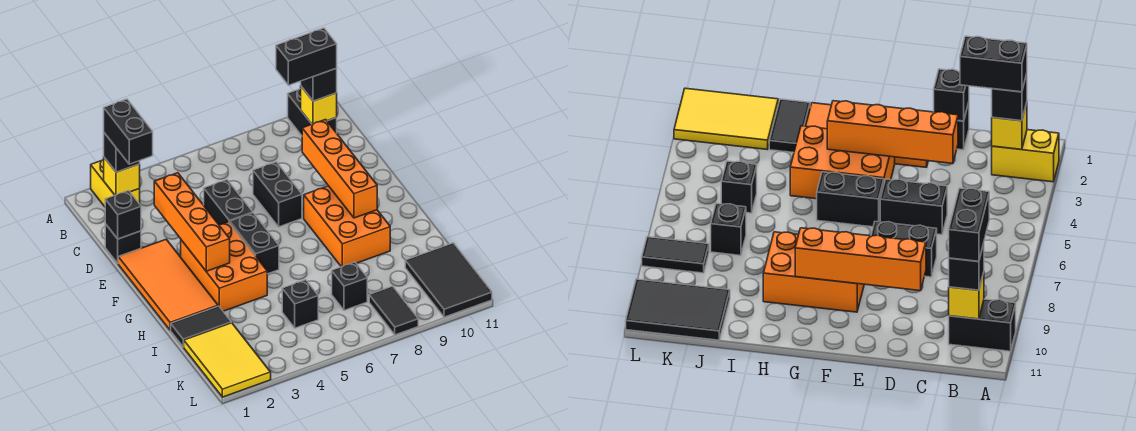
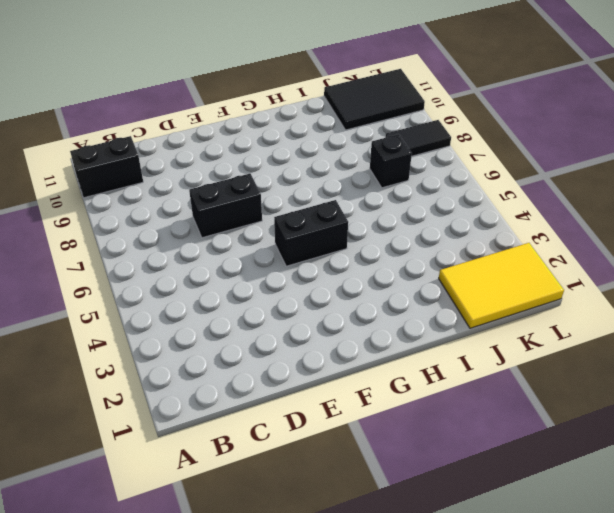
none -> yellow 1x2 brick [91,160,140,207]
none -> black 1x1 brick [105,224,141,263]
none -> black 1x2 brick [204,180,253,225]

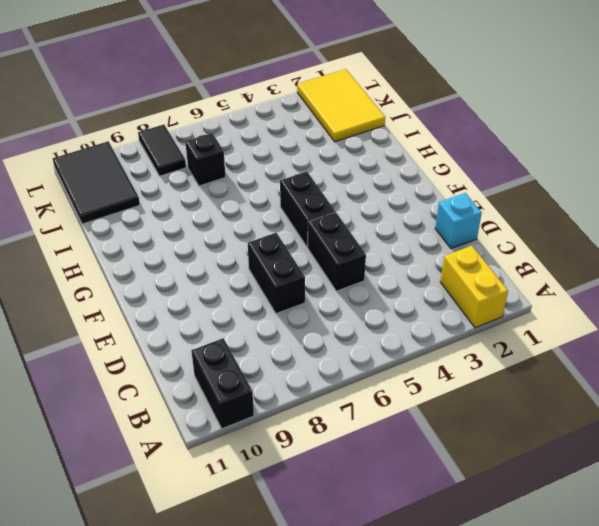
cyan 1x1 brick [435,193,482,249] -> black 1x1 brick [105,224,141,263]
none -> orange 2x4 tile [118,239,218,330]
none -> orange 2x3 brick [181,222,267,311]
none -> orange 2x3 brick [304,186,390,267]

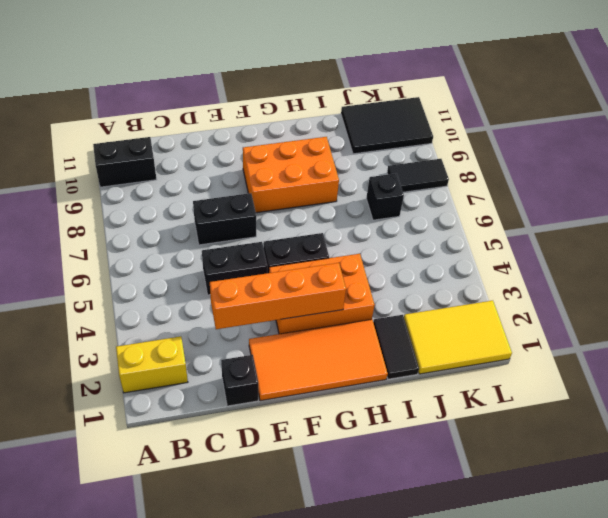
none -> black 1x1 brick [282,280,318,328]
none -> yellow 1x1 brick [104,157,140,195]
none -> yellow 1x1 brick [301,86,337,124]

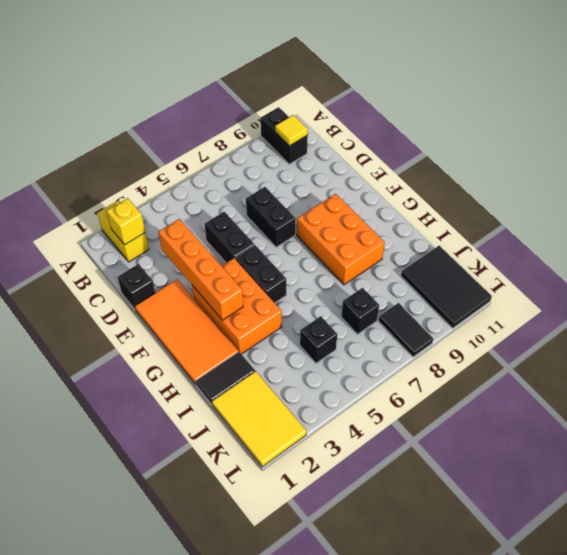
yellow 1x1 tile [275,115,308,146] -> yellow 1x1 brick [301,86,337,124]
none -> black 1x1 brick [105,191,141,239]
none -> orange 1x4 brick [302,120,377,218]
none -> black 1x1 brick [104,133,140,172]

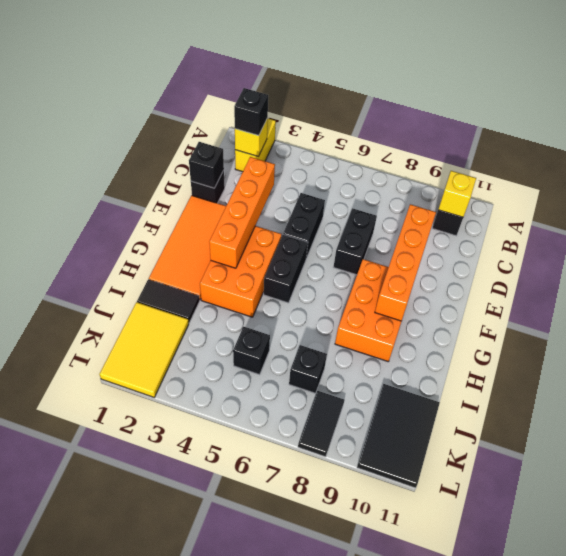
none -> black 1x1 brick [301,68,337,101]
none -> black 1x2 brick [104,99,153,164]
none -> black 1x2 brick [276,28,337,85]

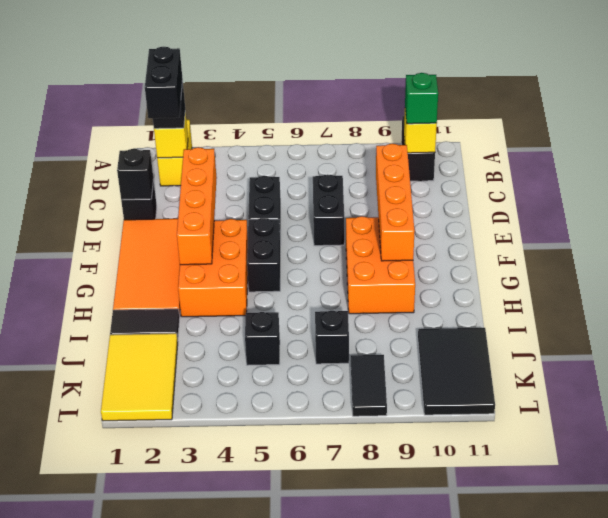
green 1x1 brick [405,73,438,124] -> black 1x1 brick [301,68,337,101]
none -> black 1x2 brick [276,28,337,85]

